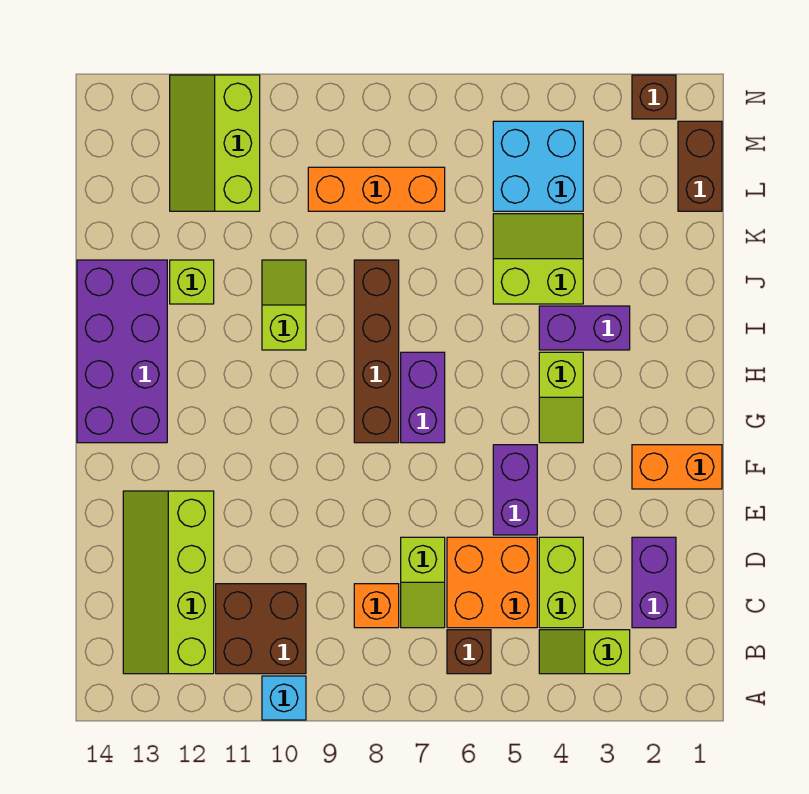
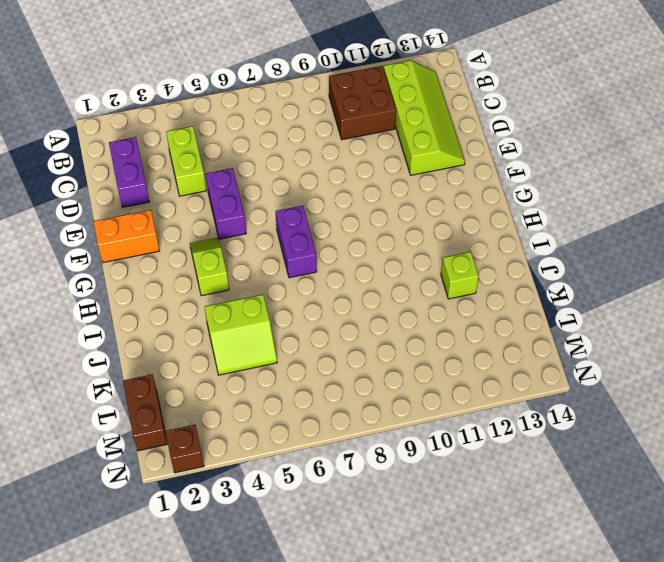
none -> cyan 1x1 brick [262,676,306,720]
none -> lime 1x2 slope [539,630,630,674]
none -> brown 1x1 brick [447,630,491,674]

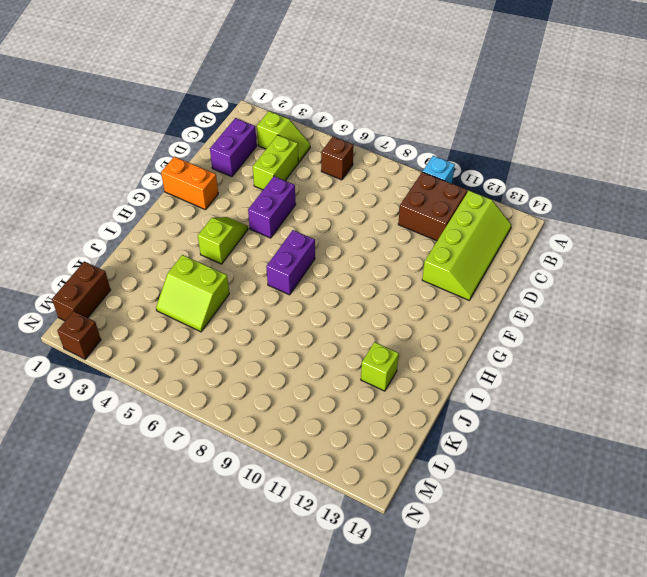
none -> orange 2x2 brick [447,537,537,628]
none -> lime 1x2 slope [401,537,445,628]
none -> orange 1x1 brick [354,584,399,628]

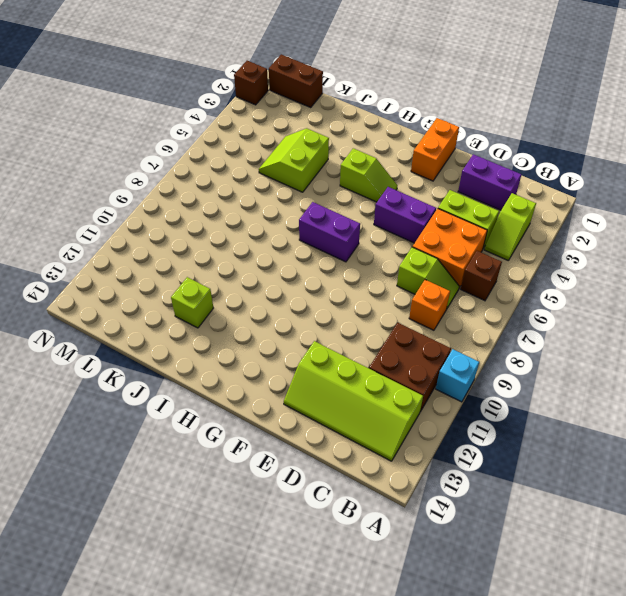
none -> brown 1x4 brick [354,260,399,443]
none -> purple 2x4 brick [77,260,167,443]
none -> purple 1x2 brick [539,306,630,350]

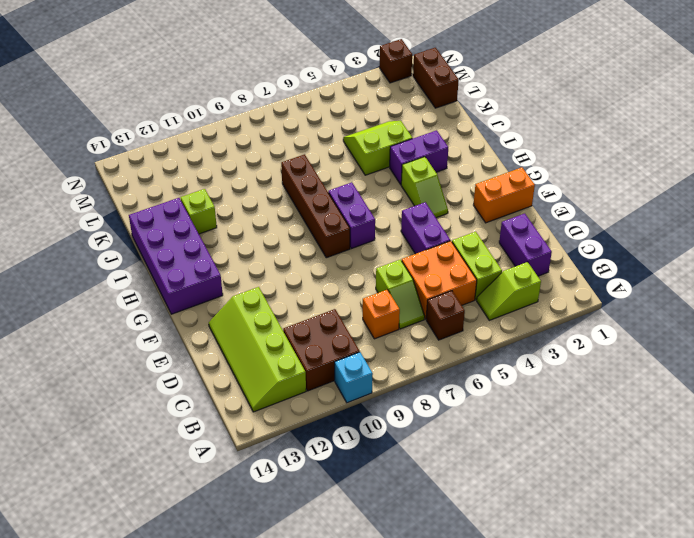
none -> lime 1x2 slope [262,260,306,350]
none -> cyan 2x2 brick [493,121,583,211]
none -> orange 1x3 brick [308,167,445,211]

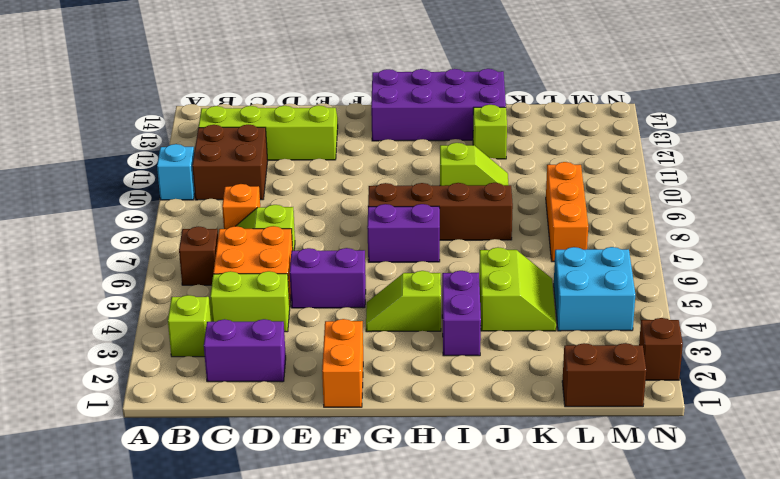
none -> lime 2x3 slope [170,75,260,211]

